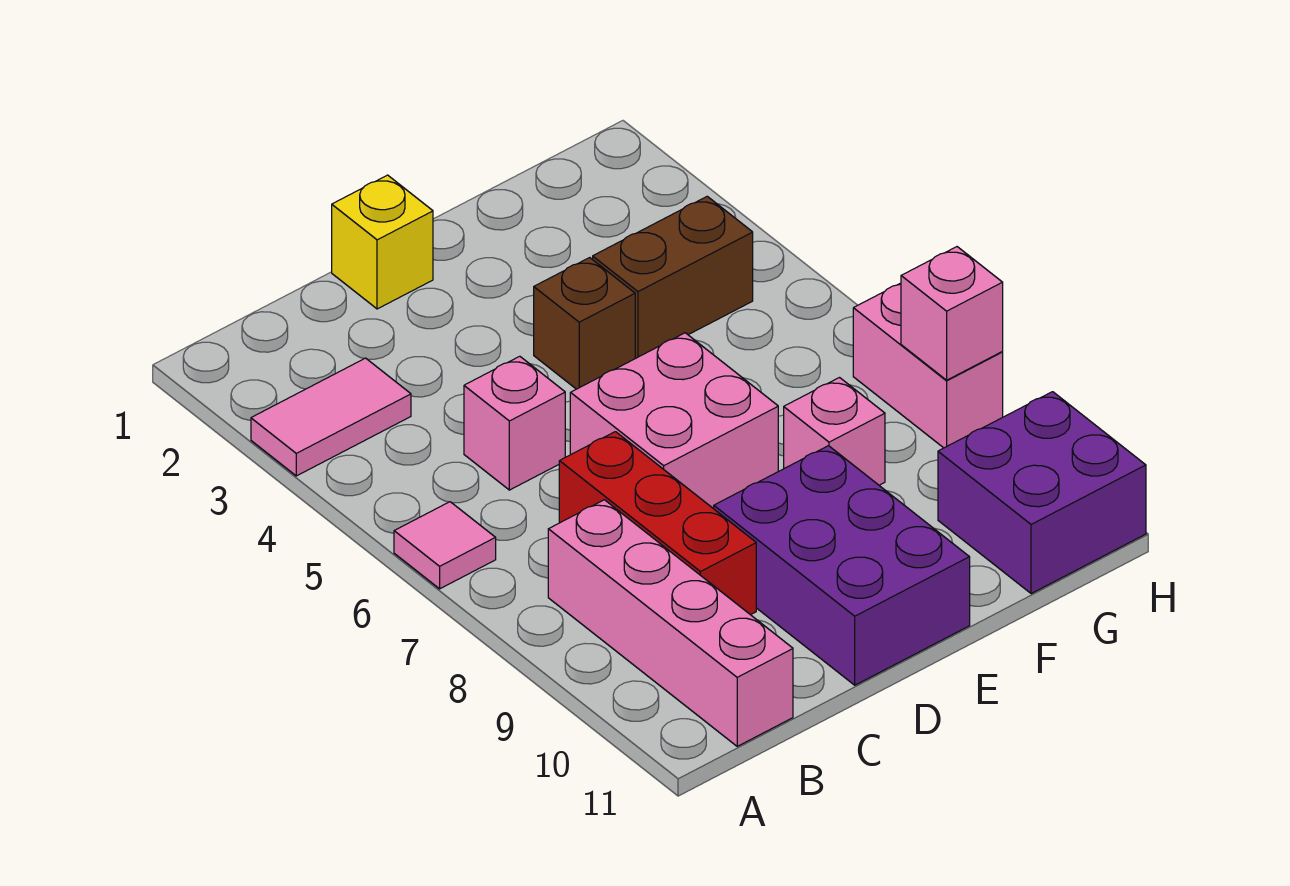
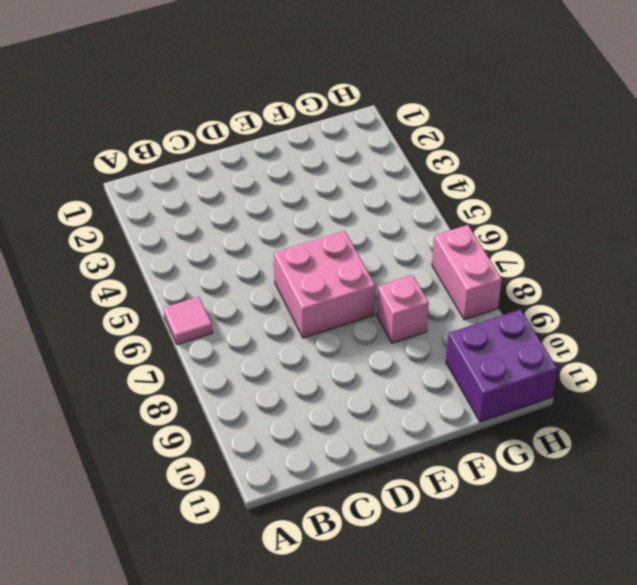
none -> pink 1x2 tile [251,358,411,476]
none -> pink 1x4 brick [548,500,793,746]
none -> pink 1x1 brick [464,356,565,490]

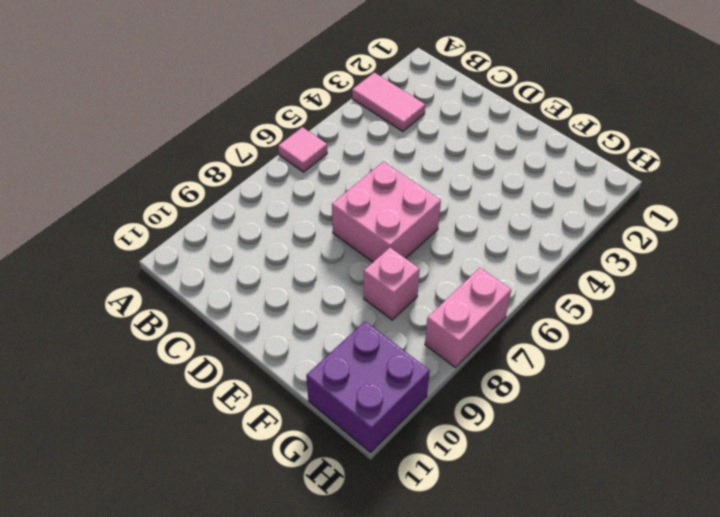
none -> pink 1x4 brick [548,500,793,746]
none -> pink 1x1 brick [464,356,565,490]
none -> red 1x3 brick [559,432,756,615]

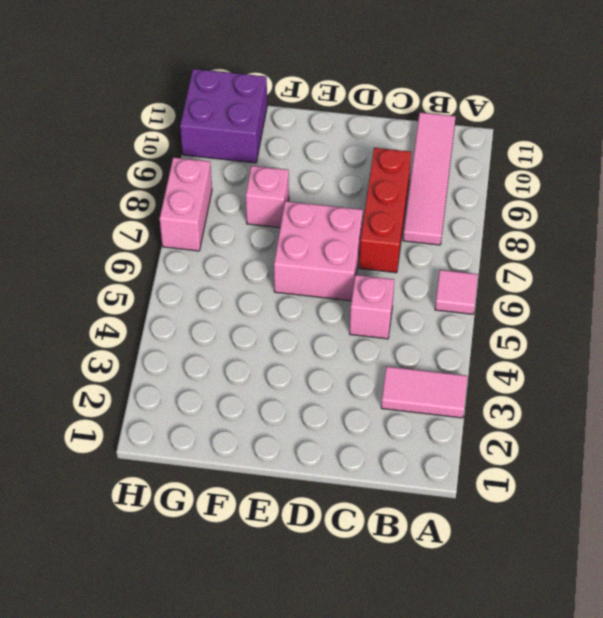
pink 1x4 tile [403,112,456,245] -> pink 1x4 brick [548,500,793,746]
none -> yellow 1x1 brick [332,175,433,309]
none -> purple 2x3 brick [714,446,970,685]
none -> brown 1x1 brick [534,258,635,389]

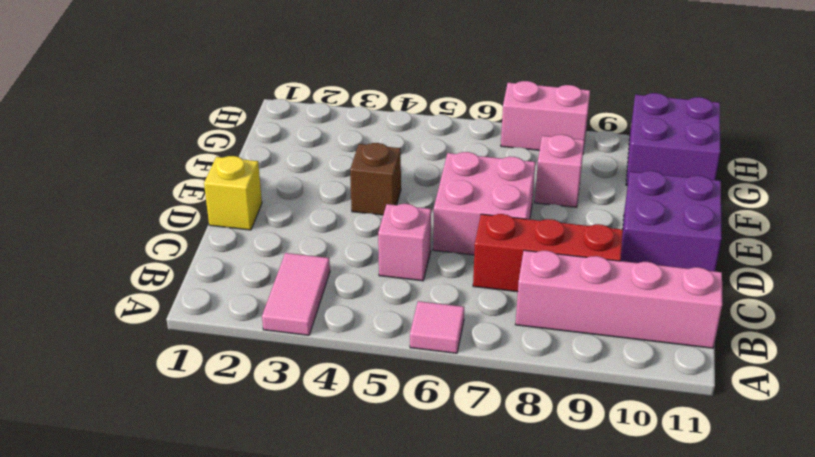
purple 2x2 brick [621,171,722,271] -> purple 2x3 brick [714,446,970,685]
none -> brown 1x2 brick [593,196,753,358]
none -> pink 1x1 brick [901,247,1003,380]

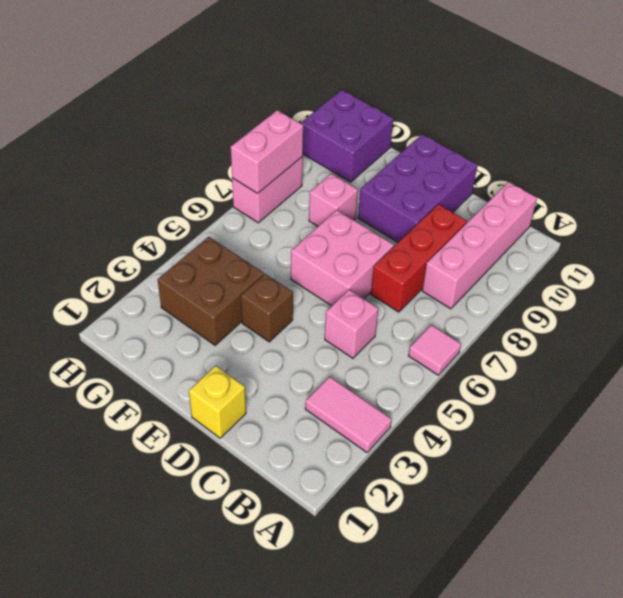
brown 2x2 brick [158,237,264,345] -> brown 1x2 brick [593,196,753,358]
pink 1x2 brick [231,110,303,193] -> pink 1x1 brick [901,247,1003,380]

